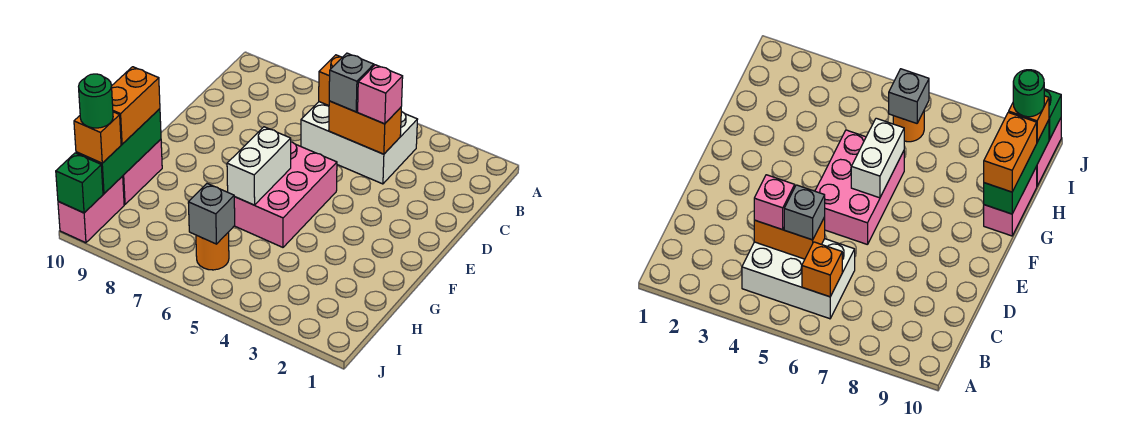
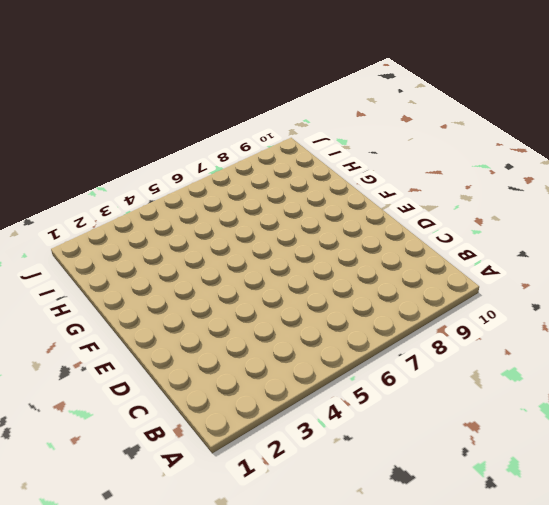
none -> white 2x3 brick [301,102,418,184]
none -> pink 2x3 brick [234,142,337,247]
none -> pink 1x2 brick [123,139,162,204]

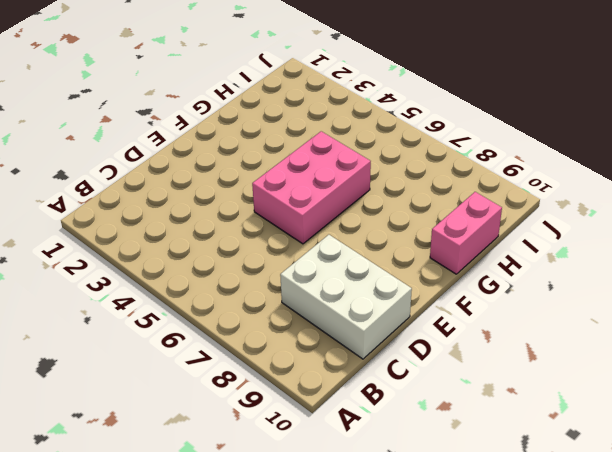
white 2x3 brick [280,235,412,359] -> white 2x3 brick moved to [301,102,418,184]
none -> orange 1x1 round brick [196,232,229,270]
none -> pink 1x2 brick [58,176,124,243]
none -> orange 1x1 brick [319,55,342,106]

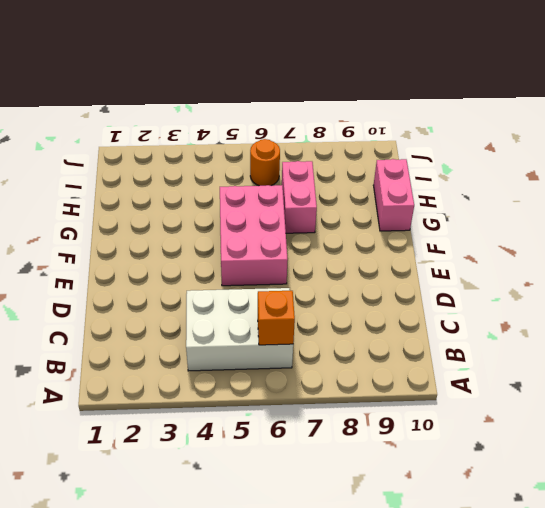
pink 1x2 brick [282,161,317,233] -> pink 1x2 brick moved to [58,176,124,243]
none -> orange 1x2 brick [329,101,401,154]
none -> white 1x2 brick [227,127,291,205]
none -> green 1x3 brick [76,109,161,194]

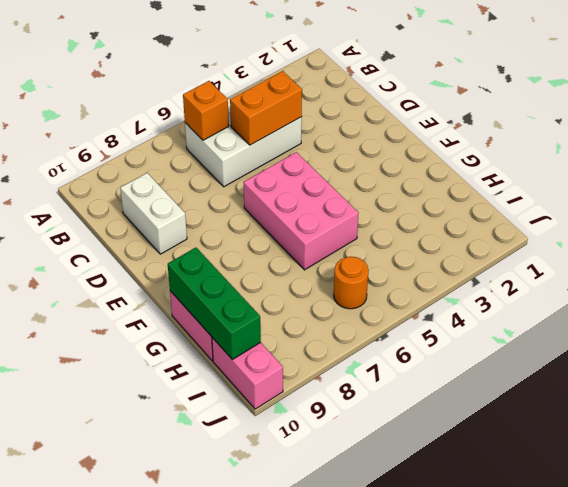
white 1x2 brick [120,173,187,254] -> white 1x2 brick moved to [227,127,291,205]
none -> grey 1x1 brick [188,184,235,244]
none -> green 1x1 brick [56,153,103,213]
none -> pink 1x1 brick [358,65,403,124]

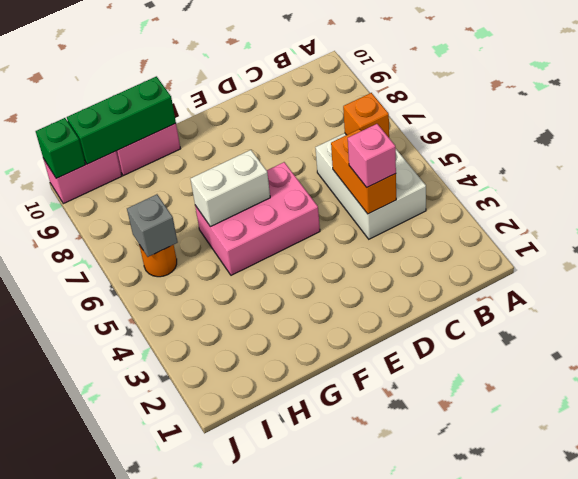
none -> grey 1x1 brick [329,53,374,112]
none -> orange 1x2 brick [112,67,160,144]
none -> orange 1x1 brick [74,112,121,163]

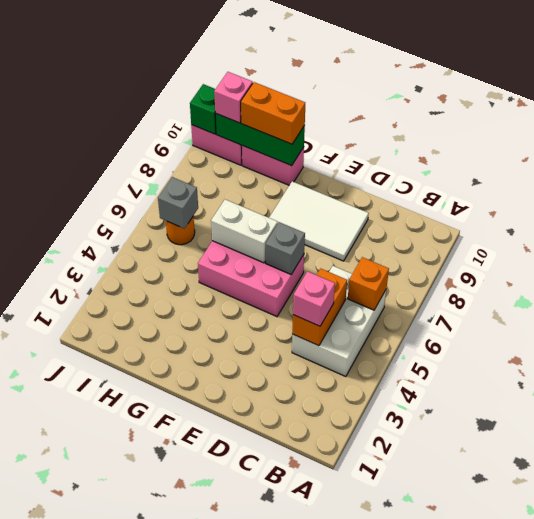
white 2x3 tile [269,181,369,261] -> none
grey 1x1 brick [266,222,305,274] -> grey 1x1 brick moved to [329,53,374,112]
pink 1x1 brick [214,72,253,123] -> orange 1x1 brick [74,112,121,163]
none -> green 1x1 round brick [79,74,113,128]

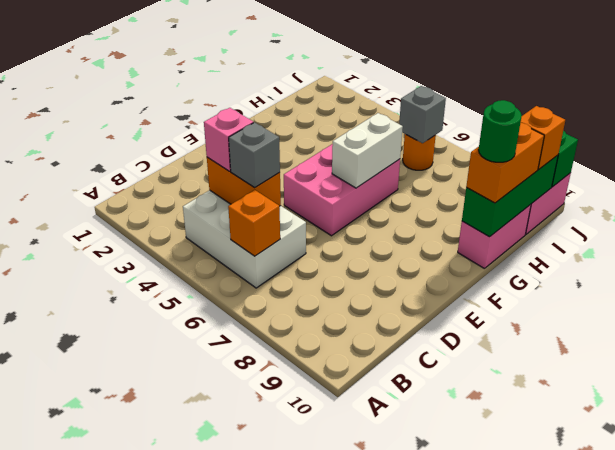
green 1x1 round brick [479,100,522,162] -> green 1x1 round brick moved to [79,74,113,128]

